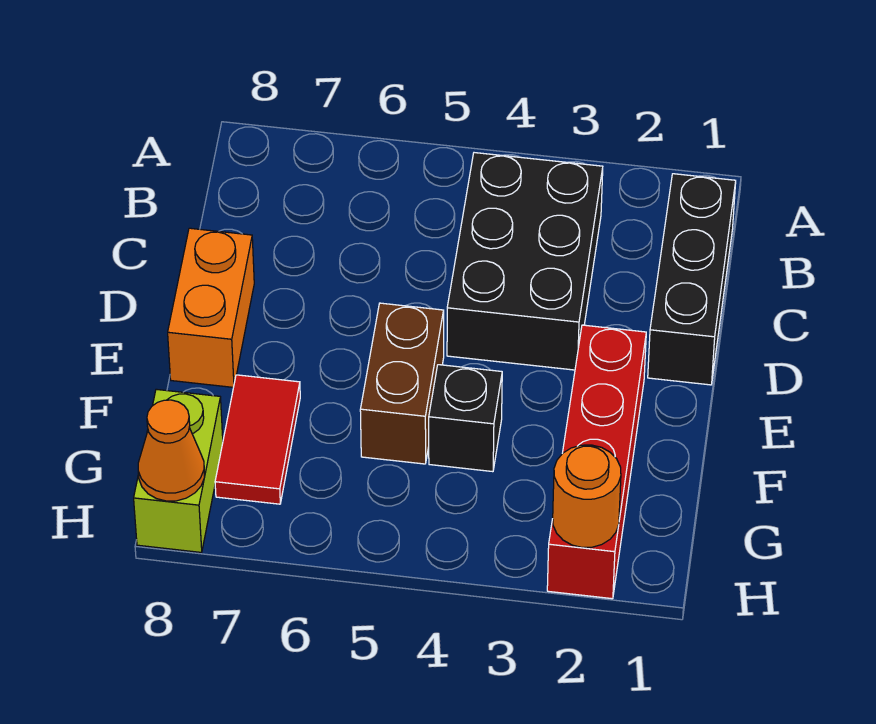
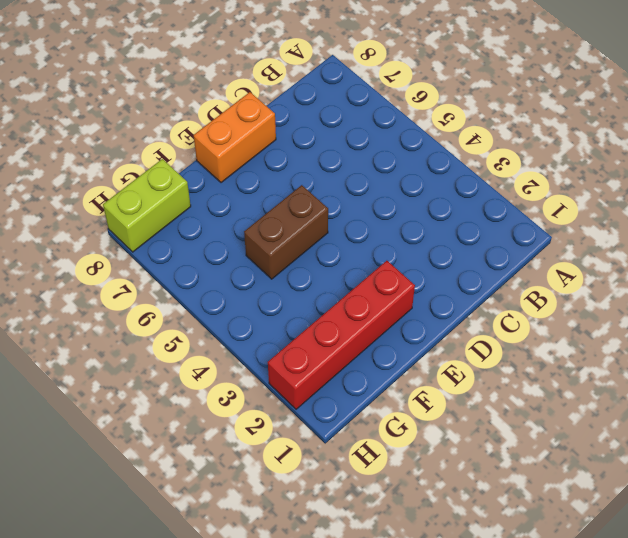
none -> black 1x3 brick [648,174,736,385]
none -> black 2x3 brick [447,153,603,370]

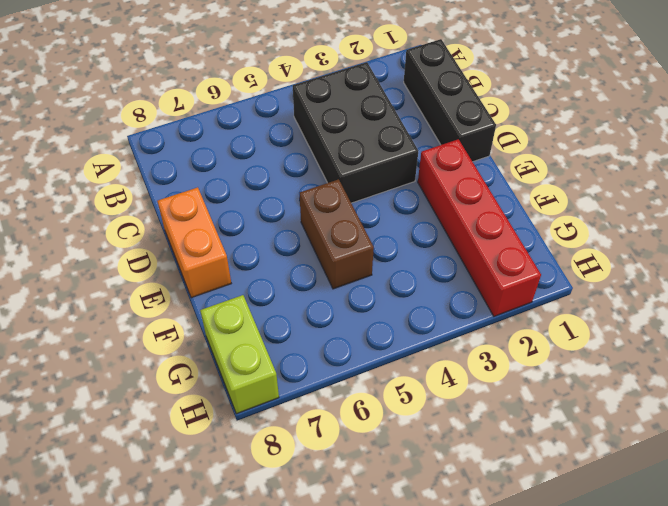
none -> black 1x1 brick [429,365,502,472]
none -> red 1x2 tile [215,375,300,504]

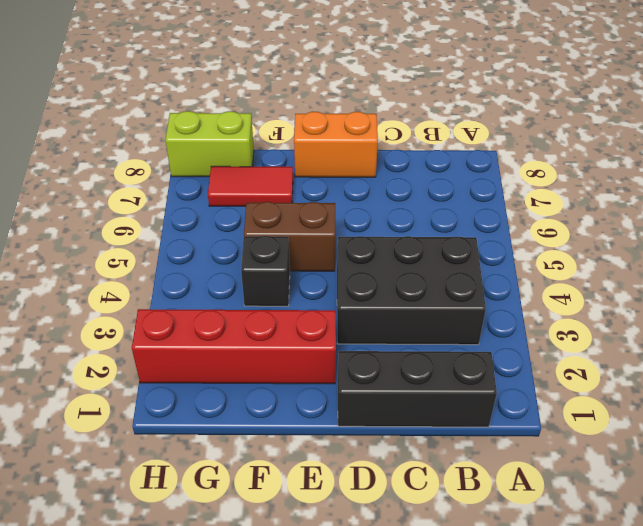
none -> orange 1x1 round brick [553,445,621,547]
none -> orange 1x1 cone [138,400,204,501]

